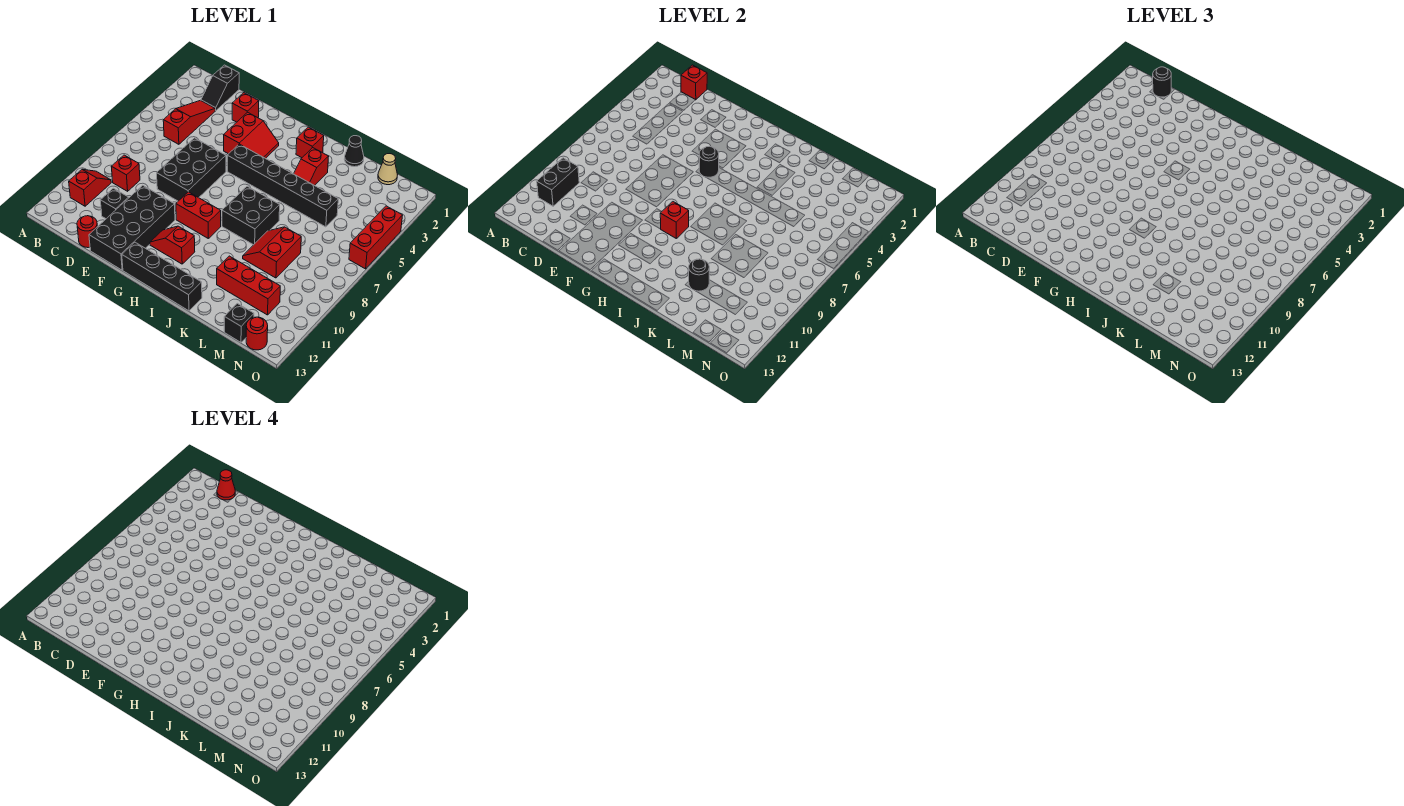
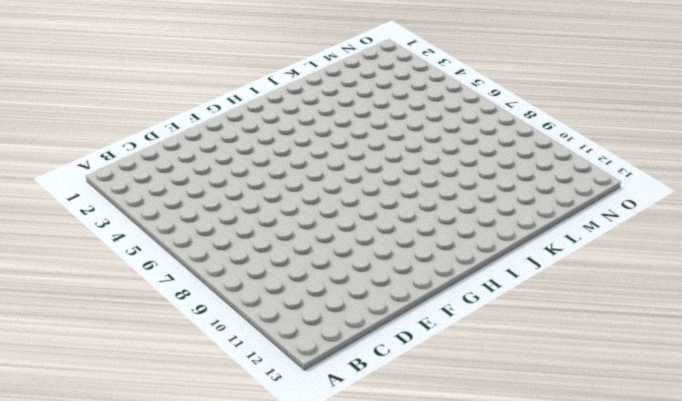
none -> red 1x2 slope [69,169,111,206]
none -> black 1x2 slope [201,65,239,111]
none -> red 1x3 slope [163,100,215,144]
none -> red 1x1 brick [111,155,140,191]

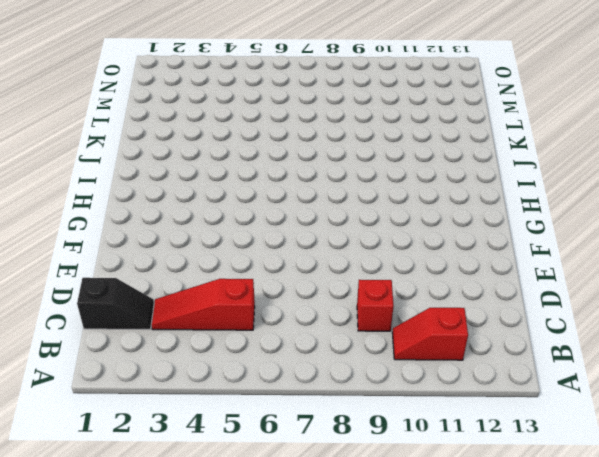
none -> black 1x1 brick [100,188,129,219]
none -> red 1x1 round brick [77,216,97,248]
none -> red 1x1 brick [232,93,259,122]
none -> black 2x3 brick [157,138,226,201]

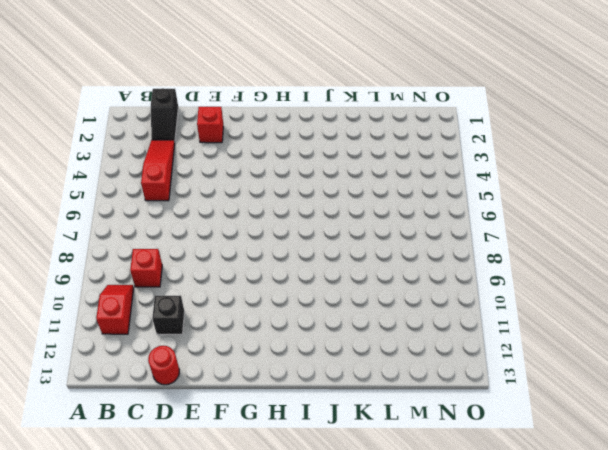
none -> black 2x3 brick [157,138,226,201]
none -> black 2x4 brick [89,185,175,270]
none -> red 2x2 slope [224,112,279,159]
none -> black 1x6 brick [227,144,338,227]

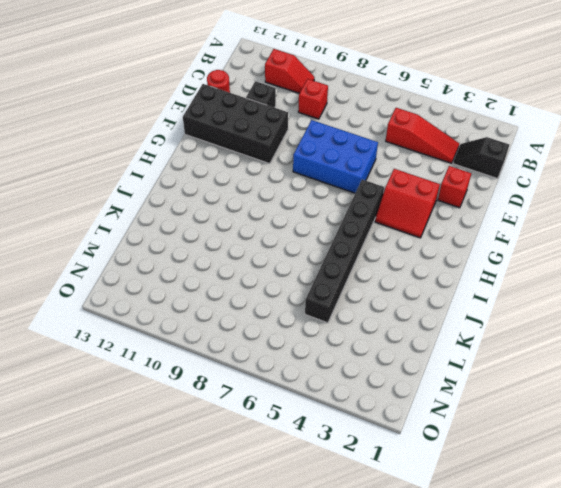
blue 2x3 brick [293,120,378,193] -> black 2x3 brick [157,138,226,201]
none -> red 1x2 brick [176,192,221,238]
none -> red 1x2 slope [150,226,195,264]
none -> black 1x4 brick [122,242,202,311]
none -> red 1x1 brick [296,127,324,158]

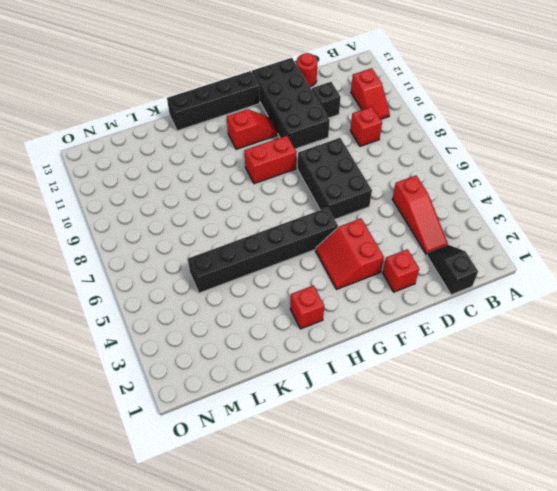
none -> black 2x2 brick [222,186,280,245]
none -> red 1x2 slope [294,148,329,186]
none -> black 1x1 cone [344,136,364,167]
none -> red 2x2 slope [243,227,301,278]

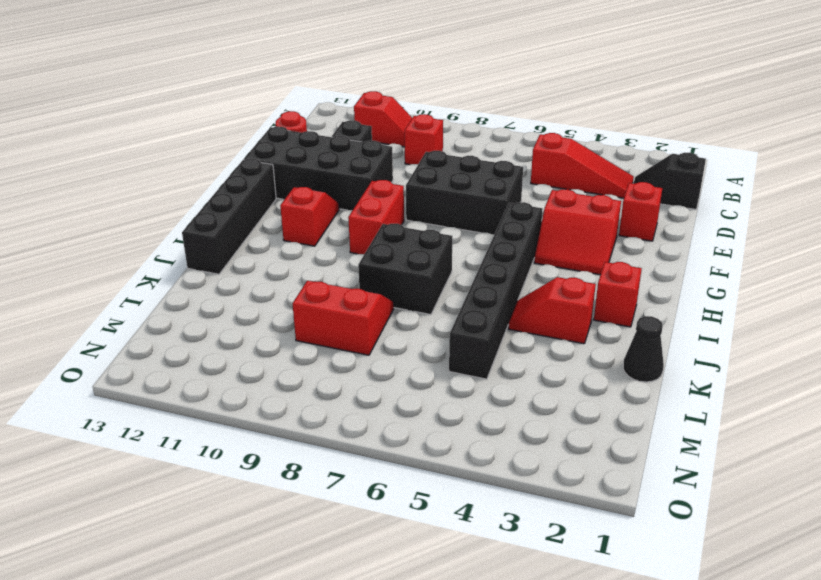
none -> red 1x3 brick [217,256,280,315]
none -> tan 1x1 cone [378,154,397,185]
none -> black 1x1 brick [224,303,254,342]
none -> red 1x1 round brick [246,317,268,350]

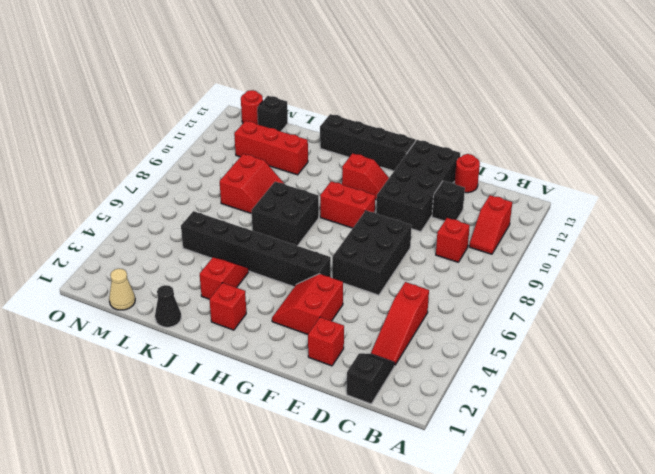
none -> red 1x3 brick [349,206,403,269]
none -> black 1x2 brick [537,158,579,206]
none -> red 1x1 brick [681,65,707,100]
none -> black 1x1 round brick [699,146,719,177]

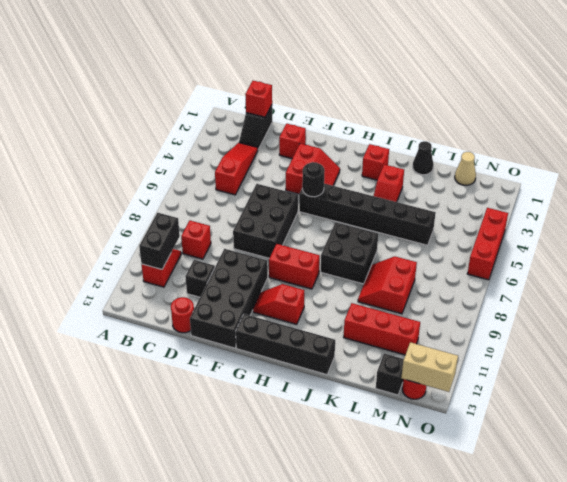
tan 1x2 brick [401,342,458,392] -> none
none -> red 1x1 brick [660,202,689,238]
none -> black 1x1 round brick [689,259,709,291]
none -> black 1x1 round brick [1153,67,1171,97]
none -> red 1x1 cone [217,470,235,500]

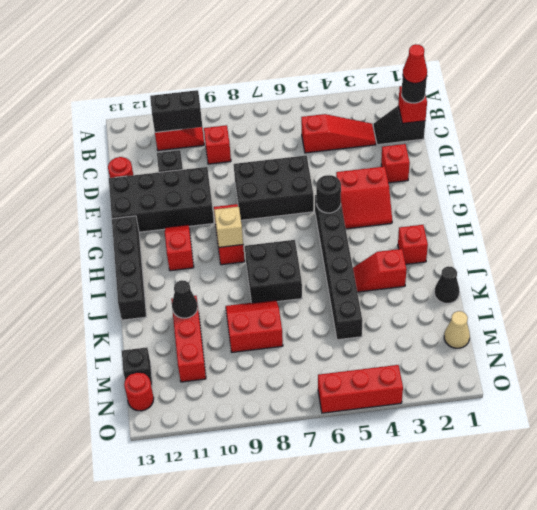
tan 1x1 brick [214,207,243,247] -> red 1x1 brick [660,202,689,238]
black 1x1 cone [172,280,198,318] -> black 1x1 round brick [689,259,709,291]

